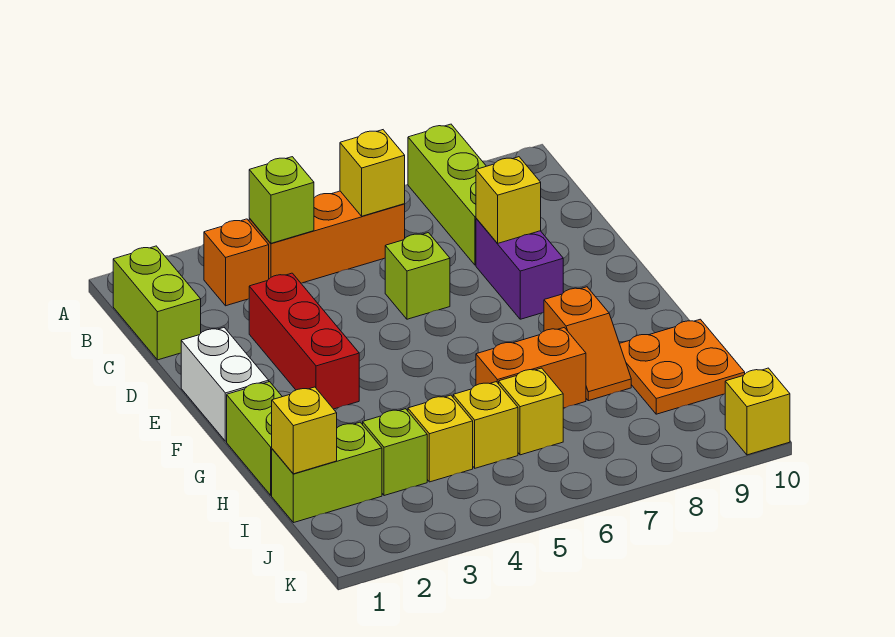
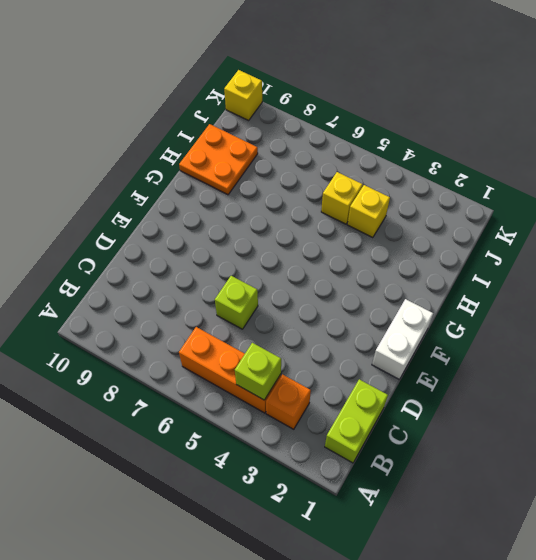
none -> lime 1x3 brick [408,124,486,265]
none -> red 1x3 brick [249,273,359,409]
none -> purple 1x2 brick [476,218,563,319]

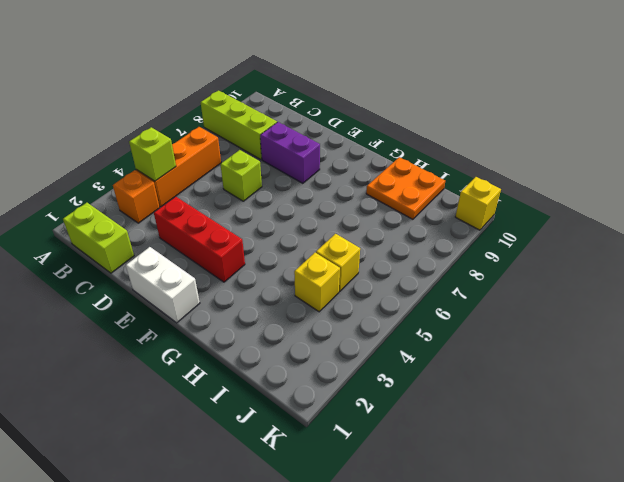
none -> lime 1x2 brick [227,382,282,495]
none -> orange 1x2 slope [544,287,631,401]
none -> orange 1x2 brick [476,327,586,408]

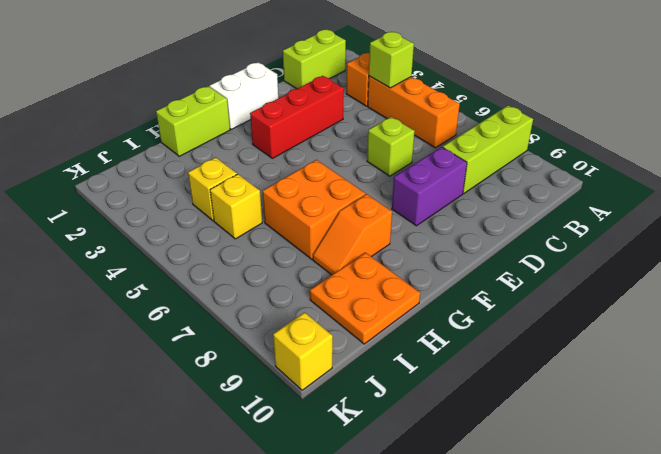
orange 2x2 brick [263,160,365,259] -> orange 1x2 brick [476,327,586,408]
none -> lime 1x2 brick [272,422,382,523]
none -> lime 1x1 brick [363,409,427,496]
none -> yellow 1x1 brick [499,368,563,455]

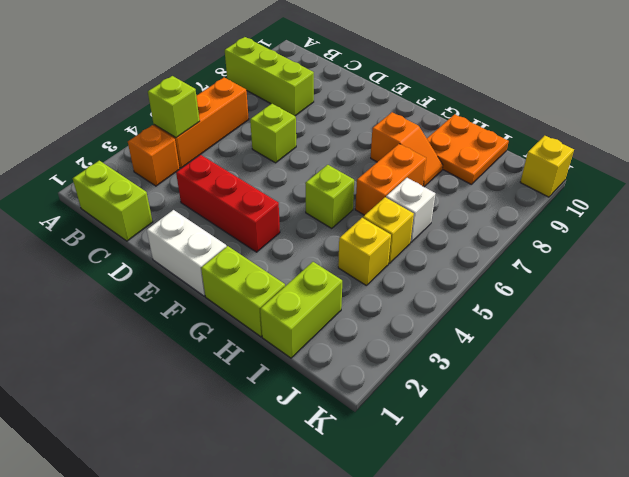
lime 1x1 brick [305,165,354,228] -> lime 1x1 brick moved to [363,409,427,496]
white 1x1 brick [386,178,435,242] -> yellow 1x1 brick [499,368,563,455]
none -> purple 1x2 brick [476,218,563,319]
none -> yellow 1x1 brick [340,130,405,216]
none -> yellow 1x1 brick [476,157,541,243]

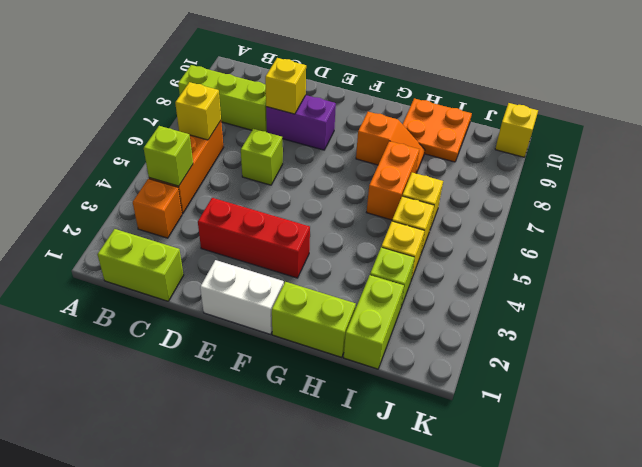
none -> yellow 1x1 brick [272,387,337,474]

